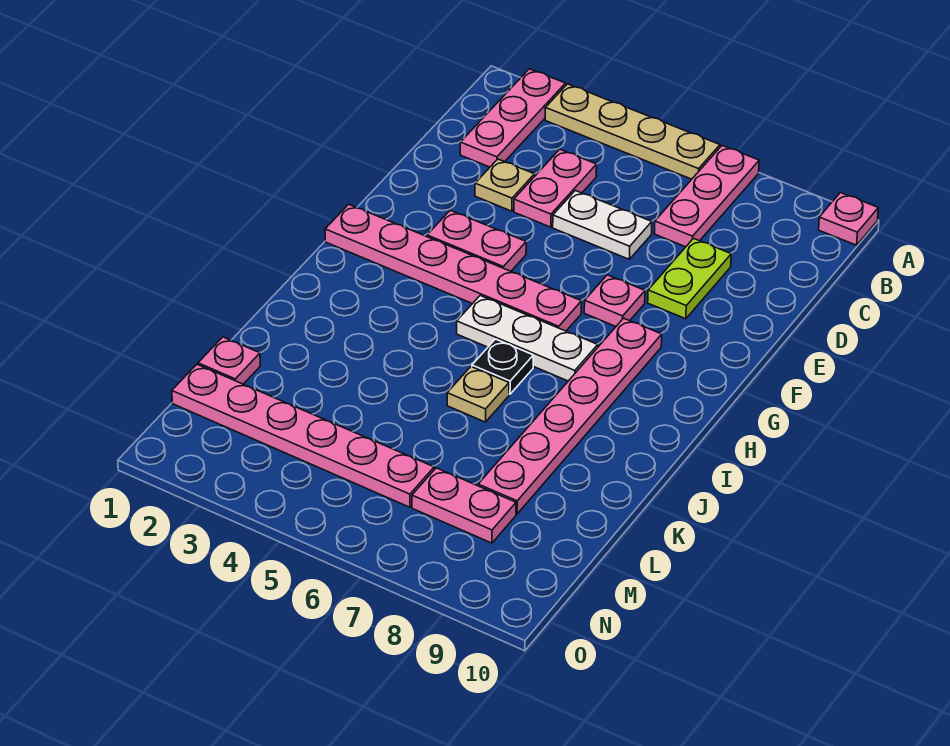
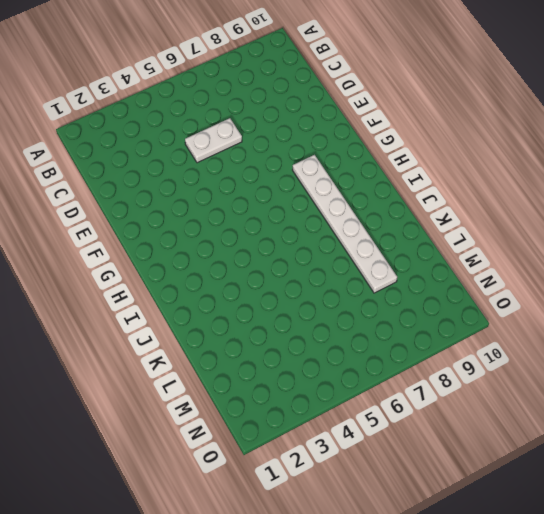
white 1x6 plate [293,155,397,293] -> pink 1x6 plate [478,318,662,514]
none -> pink 1x3 plate [460,69,566,167]
none -> tan 1x4 plate [545,84,720,179]
none -> pink 1x3 plate [654,146,759,247]

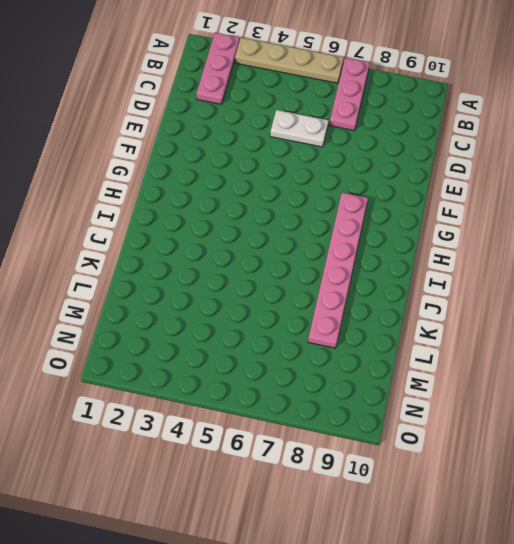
none -> pink 1x1 plate [819,193,878,245]
none -> pink 1x2 plate [514,149,597,227]
none -> tan 1x1 plate [475,159,534,211]

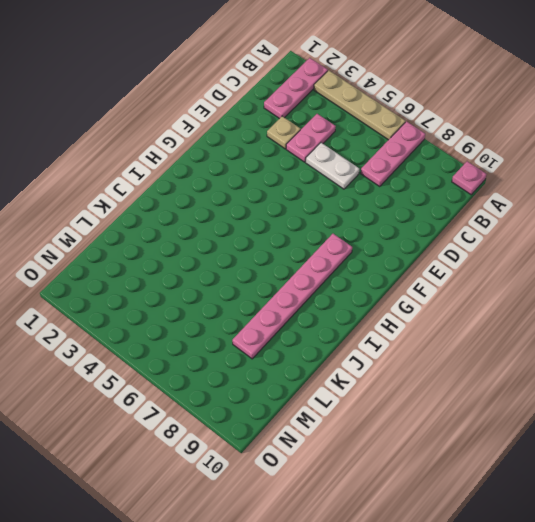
none -> lime 1x2 plate [648,239,731,319]
none -> pink 1x2 plate [427,210,526,271]
none -> pink 1x1 plate [584,275,645,326]

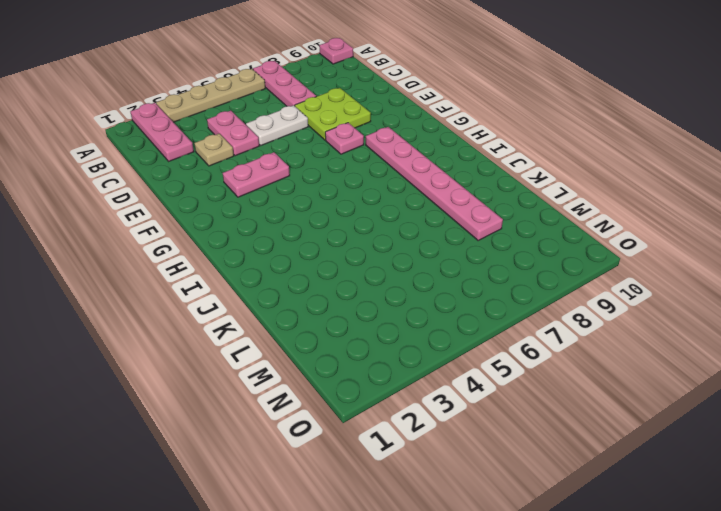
lime 2x2 plate [295,88,371,140] -> lime 1x2 plate [648,239,731,319]
none -> pink 1x6 plate [325,204,582,331]
none -> white 1x3 plate [457,296,598,381]
none -> black 1x1 plate [472,339,533,394]

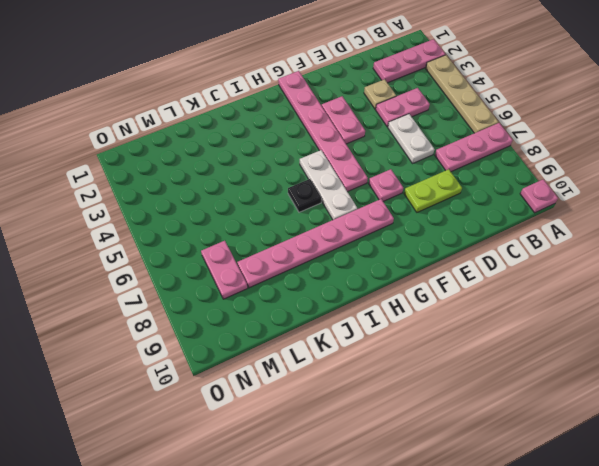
none -> tan 1x1 plate [447,367,509,422]
none -> pink 1x1 plate [198,337,260,384]
none -> pink 1x6 plate [172,365,434,507]

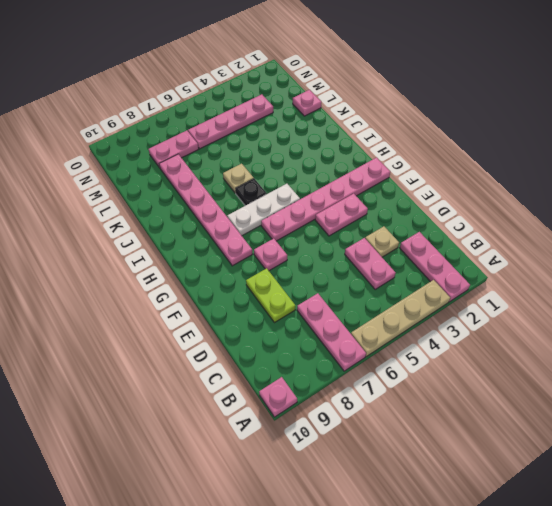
pink 1x4 plate [188,94,273,149] -> pink 1x6 plate [172,365,434,507]
none -> white 1x2 plate [553,190,652,259]

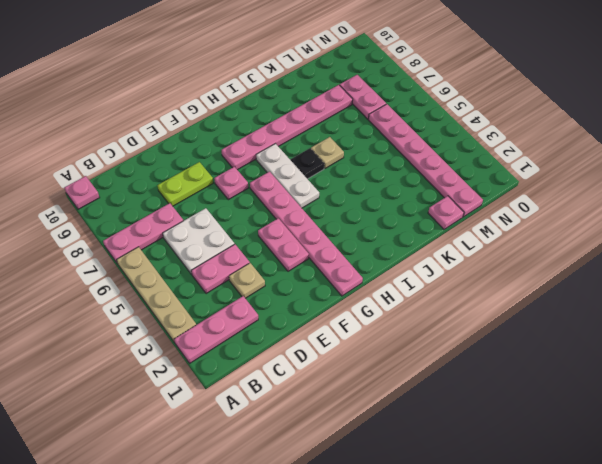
white 2x2 plate [163,208,234,274] -> white 1x2 plate [553,190,652,259]

